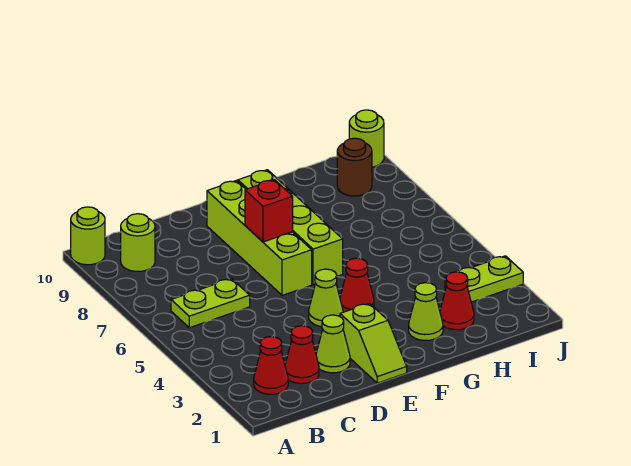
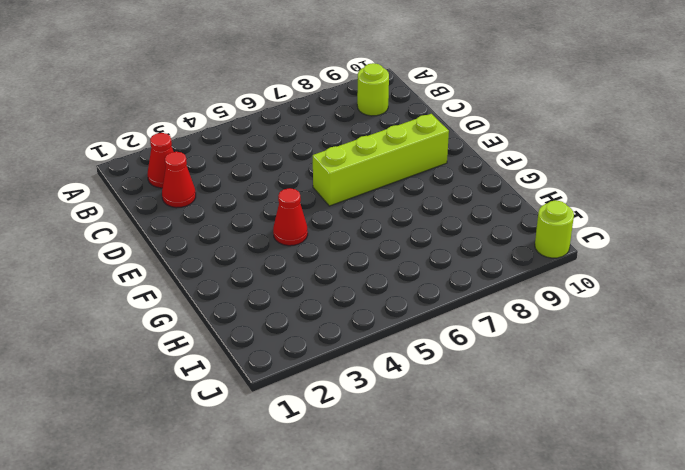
none -> lime 1x1 round brick [71,207,105,265]
none -> lime 1x2 plate [171,279,250,328]
none -> lime 1x1 cone [316,315,350,373]

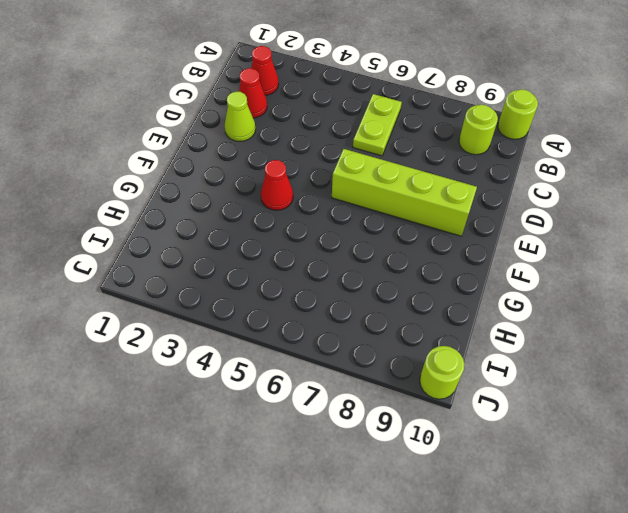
none -> lime 1x2 slope [340,303,407,383]
none -> lime 1x1 cone [309,269,343,327]
none -> lime 1x4 brick [238,170,343,285]

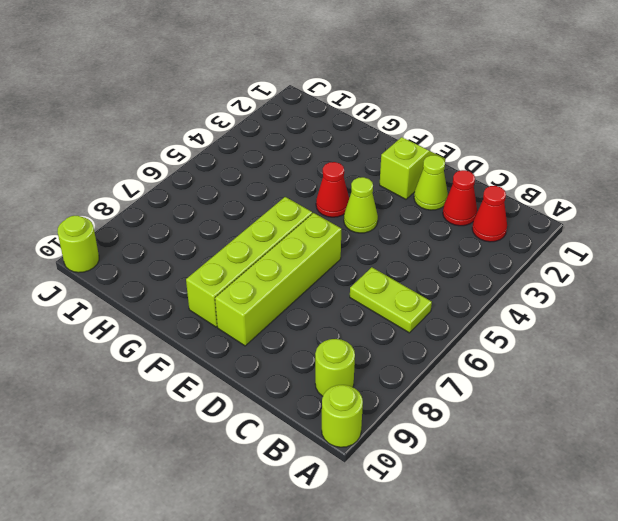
none -> lime 1x1 cone [409,283,443,340]
none -> red 1x1 cone [440,272,474,330]
none -> lime 1x2 plate [445,256,523,302]

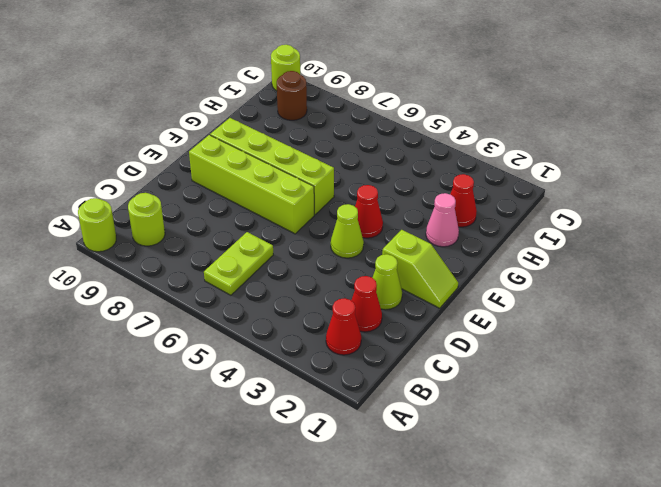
pink 1x1 cone [426,193,459,247] -> lime 1x1 cone [409,283,443,340]
none -> lime 1x2 plate [445,256,523,302]
none -> red 1x1 brick [245,180,293,242]

